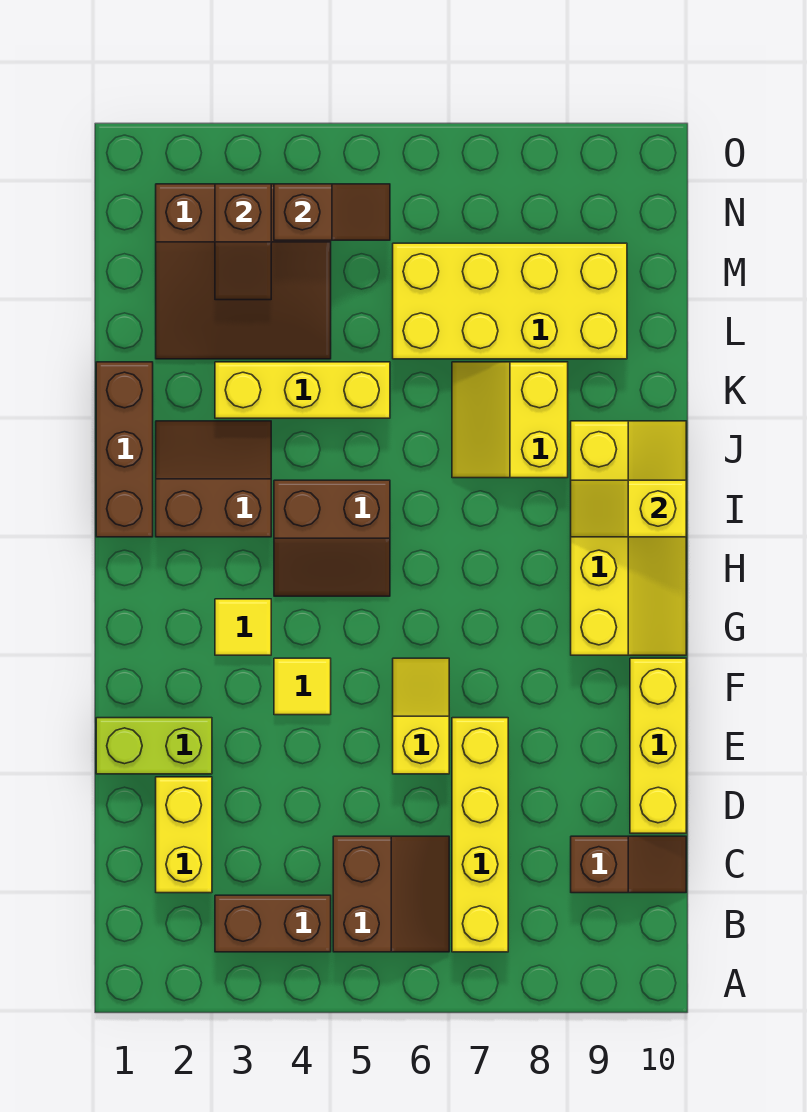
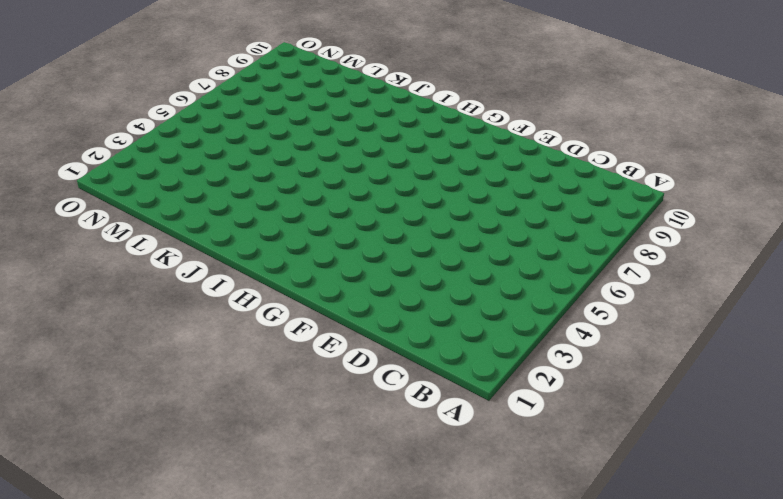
none -> brown 1x2 brick [215,895,331,952]
none -> brown 2x2 slope [333,836,449,952]
none -> yellow 1x4 brick [452,718,508,952]

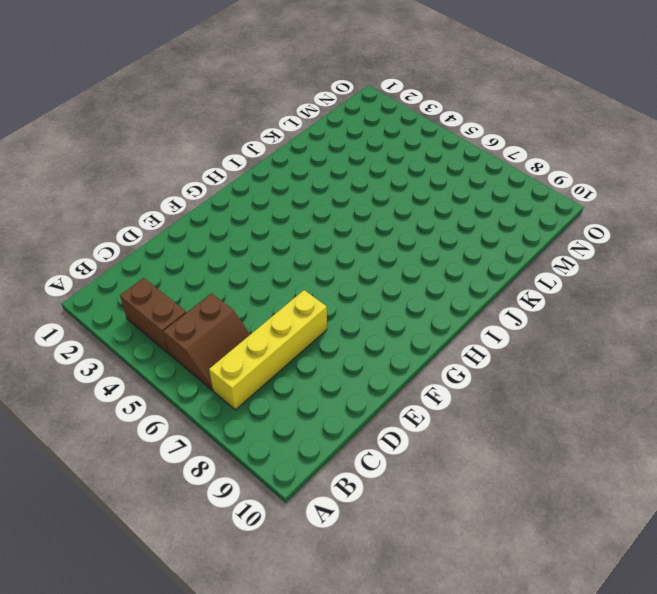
none -> yellow 1x2 brick [156,777,212,893]
none -> brown 1x2 slope [571,836,686,893]
none -> yellow 1x3 brick [630,658,686,833]

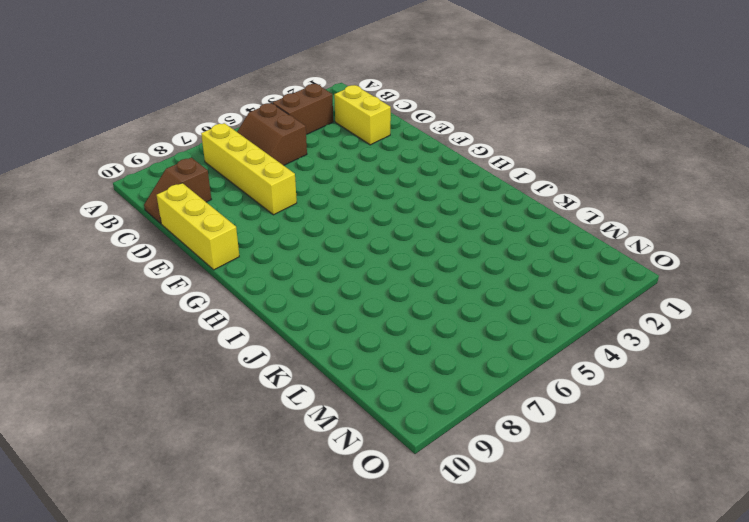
none -> lime 1x2 brick [96,718,212,774]
none -> yellow 1x2 slope [393,658,449,774]
none -> yellow 1x1 tile [274,658,331,715]

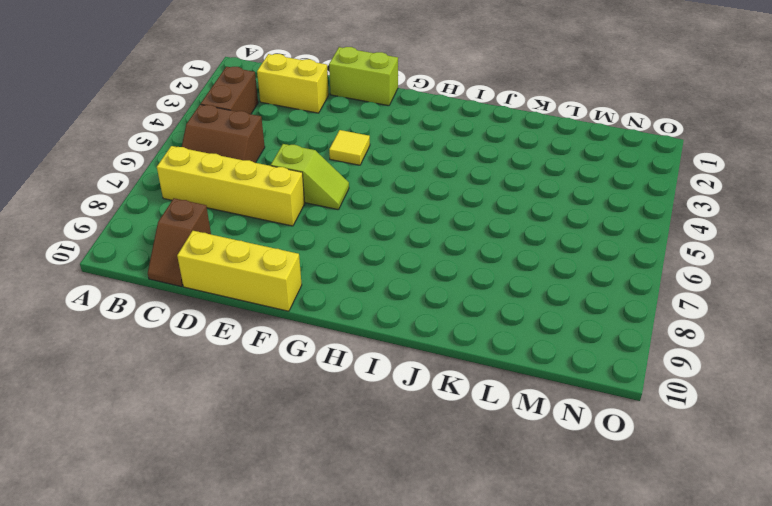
lime 1x2 brick [329,47,398,106] -> lime 1x2 brick turned to [96,718,212,774]
lime 1x2 slope [271,144,349,210] -> yellow 1x2 slope [393,658,449,774]
none -> yellow 1x1 tile [215,599,271,655]
none -> yellow 2x4 slope [571,421,686,655]
none -> brown 2x2 slope [274,480,390,596]

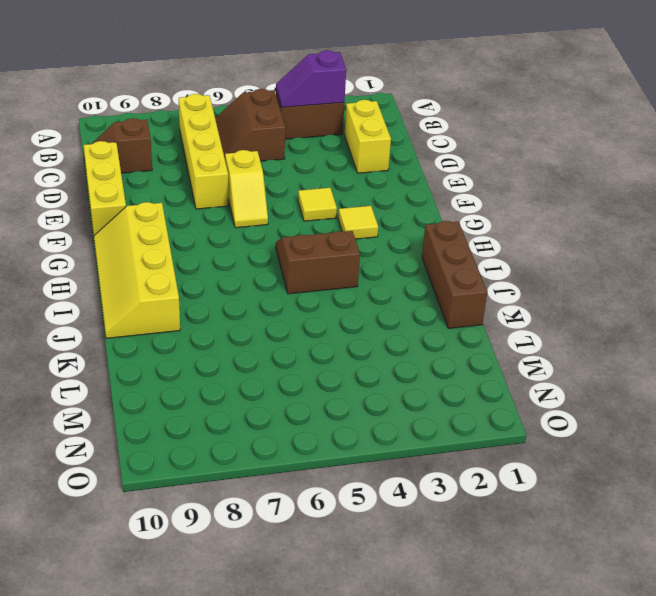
purple 1x2 slope [276,50,346,107] -> none
none -> lime 1x2 brick [96,718,212,774]
none -> brown 2x2 slope [156,421,271,537]
none -> yellow 2x2 slope [452,362,568,478]

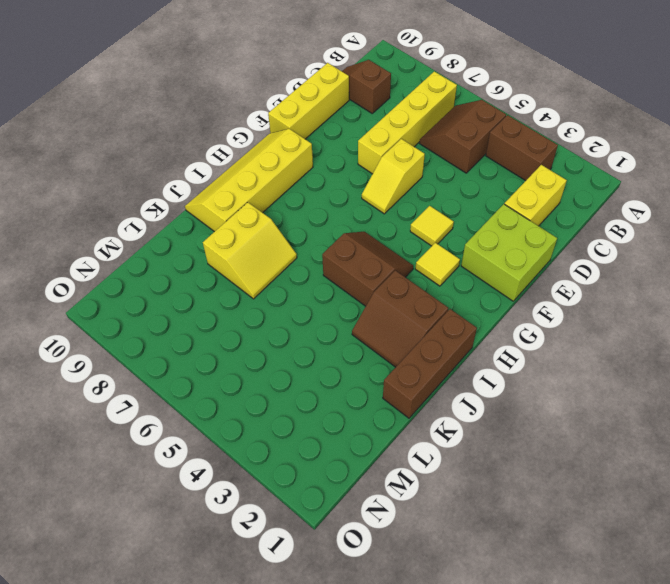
lime 2x2 brick [461,204,557,301] -> lime 1x2 brick [96,718,212,774]
none -> yellow 1x3 brick [215,362,390,418]
none -> brown 3x3 slope [156,184,331,359]
none -> yellow 2x4 brick [393,243,627,359]

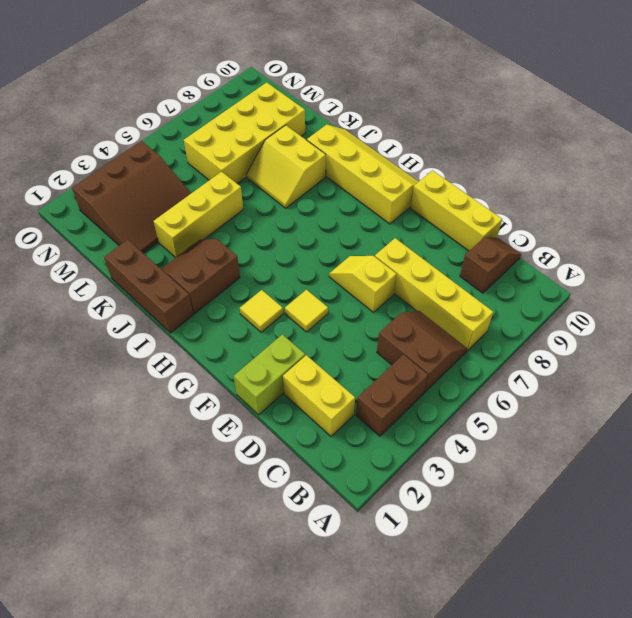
none -> brown 2x2 slope [274,480,390,596]
none -> yellow 1x2 slope [571,480,686,537]
none -> brown 1x2 slope [215,184,271,300]

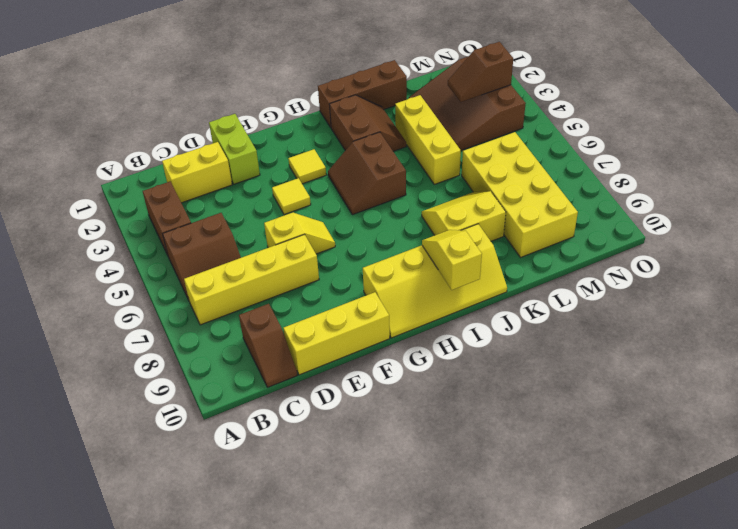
none -> brown 1x2 slope [274,184,390,240]

